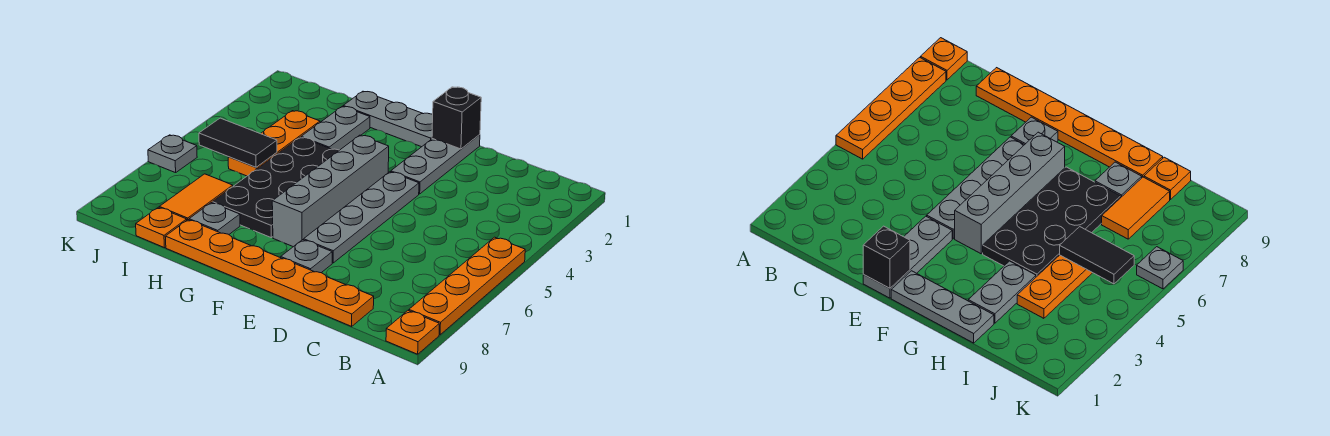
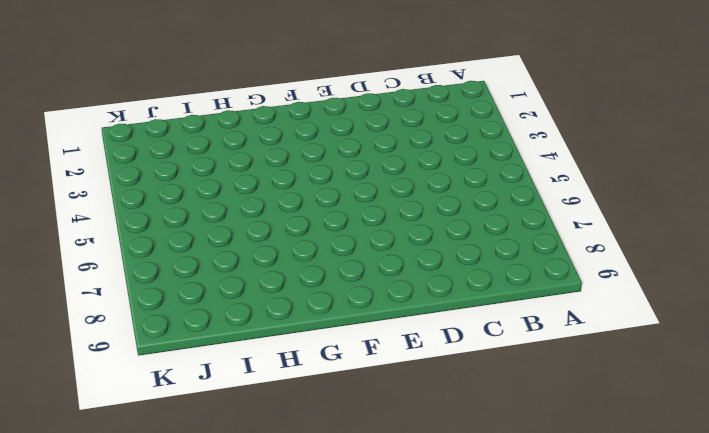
none -> orange 1x4 plate [409,237,525,335]
none -> orange 1x1 plate [386,311,439,354]
none -> orange 1x6 plate [165,220,374,326]

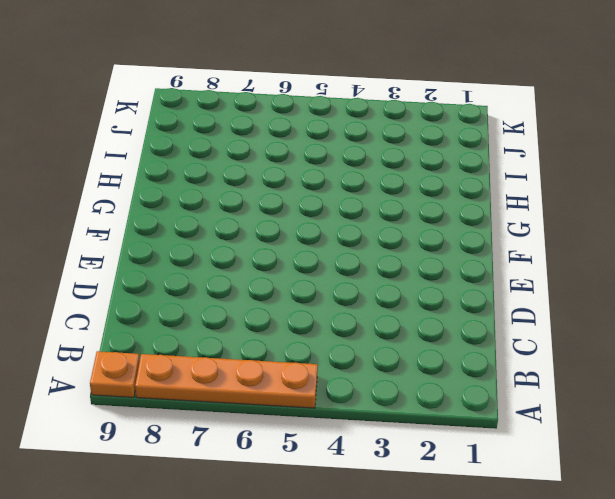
none -> orange 1x6 plate [165,220,374,326]
none -> grey 1x3 plate [391,135,480,194]
none -> grey 1x4 plate [304,172,419,263]

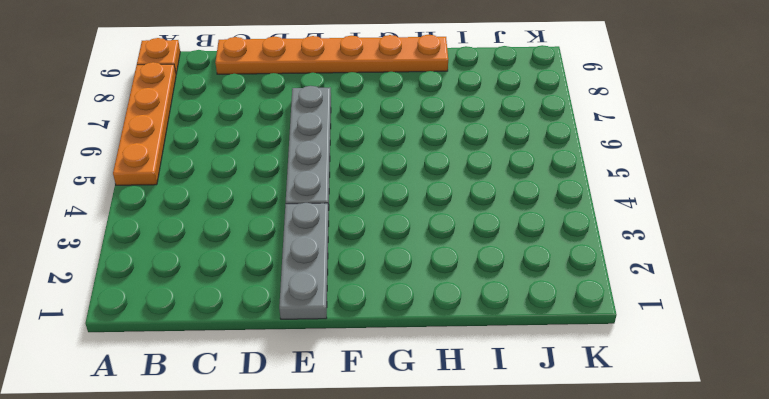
none -> grey 1x1 plate [281,240,332,273]
none -> grey 1x3 plate [343,91,433,147]
none -> grey 1x4 brick [272,135,389,247]

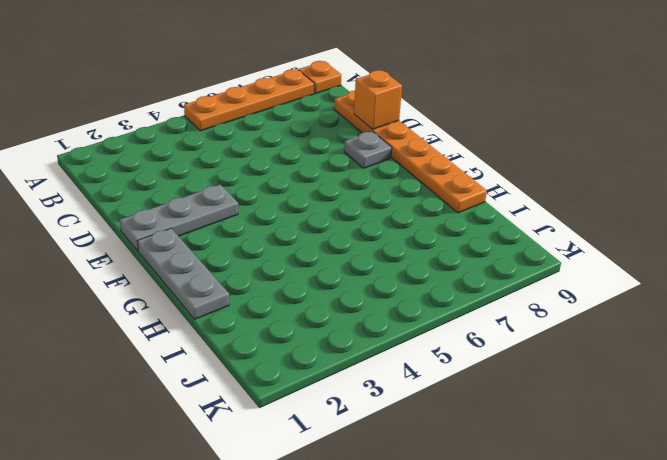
orange 1x1 brick [354,70,402,129] -> none
none -> grey 1x4 plate [304,172,419,263]
none -> grey 1x4 brick [272,135,389,247]
none -> black 2x4 plate [212,137,339,238]

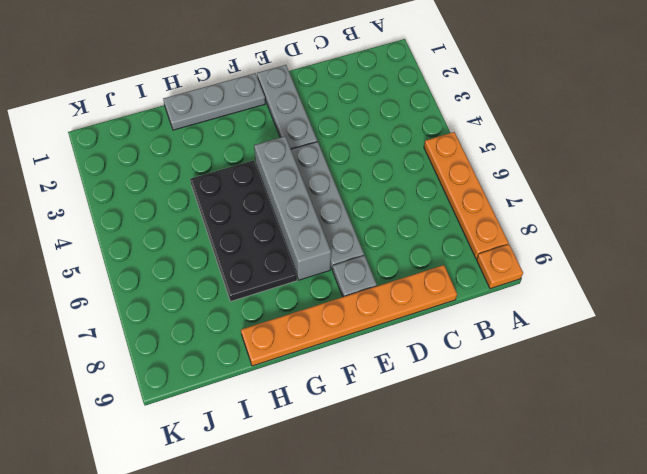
none -> grey 1x2 plate [301,106,370,150]
none -> grey 1x1 plate [189,203,240,234]
none -> orange 1x3 plate [228,111,320,176]

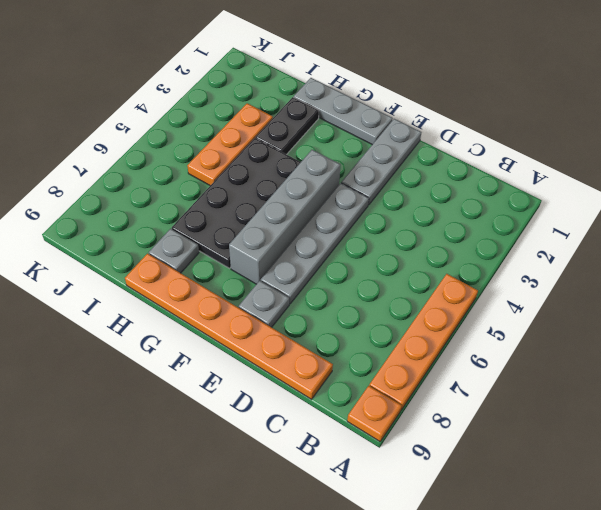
black 1x2 plate [256,97,319,155] -> grey 1x2 plate [301,106,370,150]
none -> orange 1x2 tile [159,174,233,220]
none -> orange 1x1 plate [136,207,187,248]
none -> grey 1x1 plate [148,135,197,173]

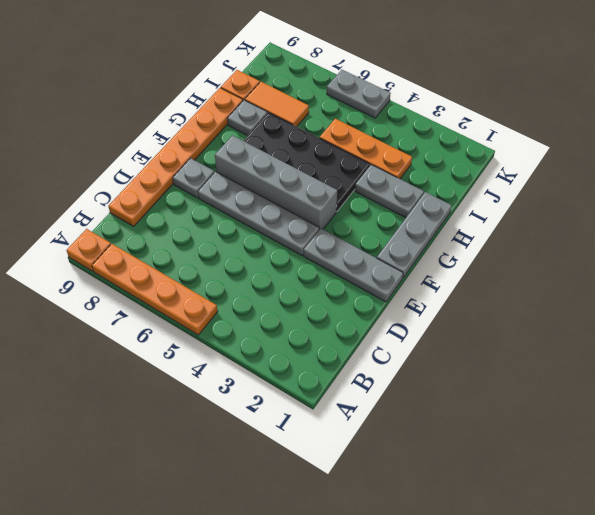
grey 1x2 plate [327,70,391,118] -> grey 1x1 plate [148,135,197,173]
none -> black 1x1 brick [432,87,481,149]
none -> black 1x2 tile [199,118,277,167]

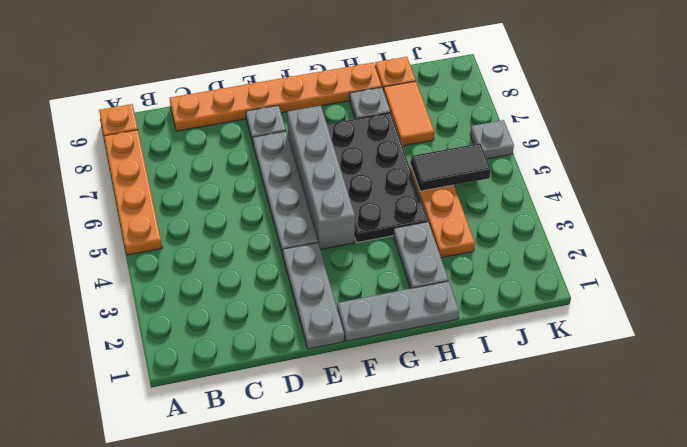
none -> black 1x1 brick [432,87,481,149]

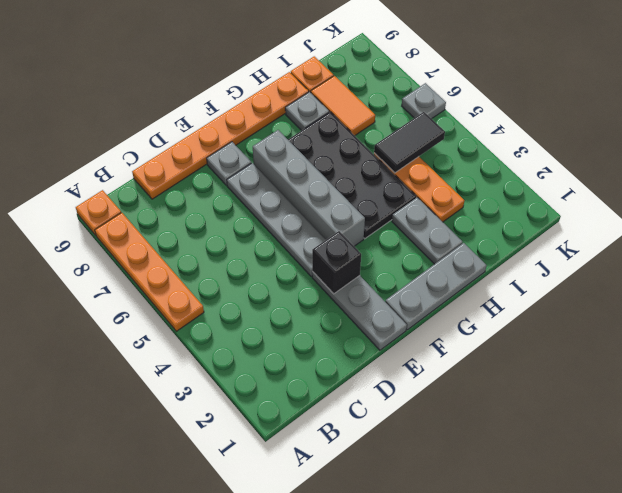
black 1x1 brick [312,231,361,294] -> black 1x1 brick moved to [432,87,481,149]

